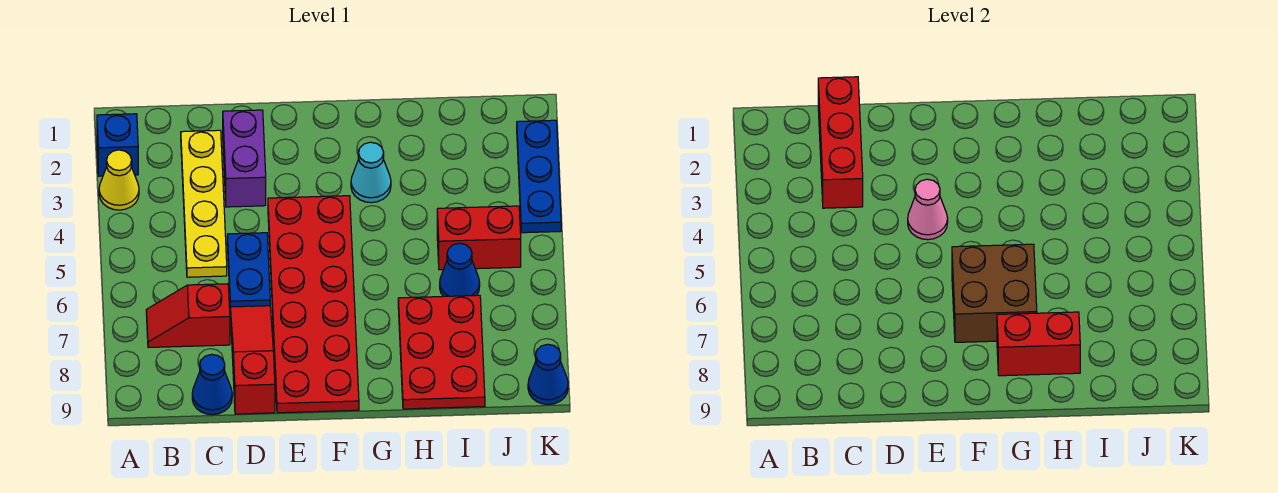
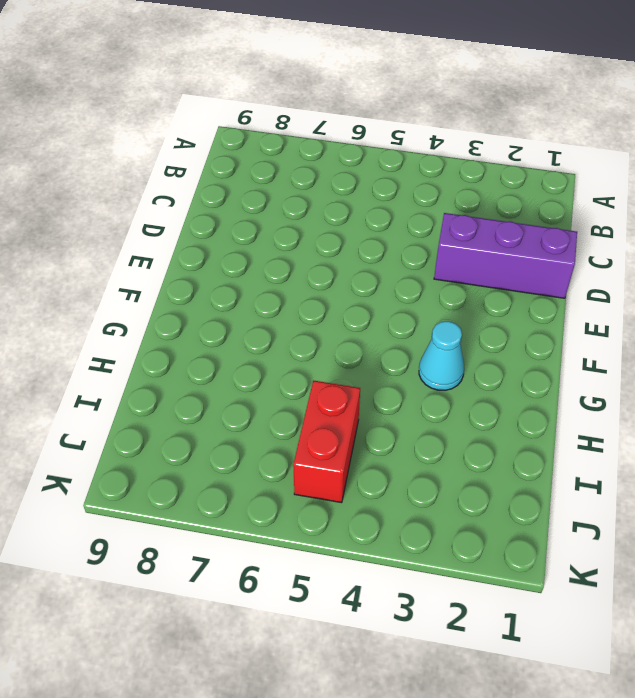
purple 1x3 brick [434,213,577,298] -> purple 1x2 brick [223,110,266,207]
none -> blue 1x1 brick [97,114,138,176]
none -> yellow 1x1 cone [99,150,139,210]
none -> red 1x2 slope [146,284,230,348]

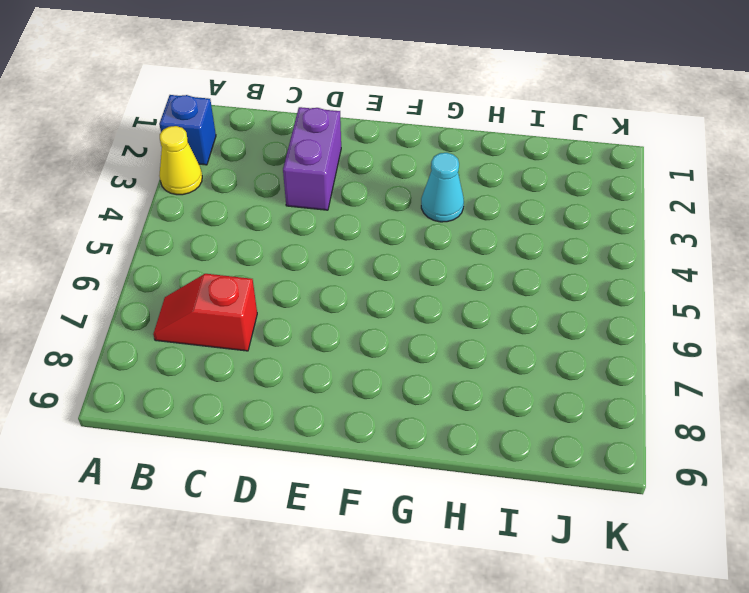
none -> yellow 1x4 plate [181,130,227,277]
none -> blue 1x1 cone [192,354,232,415]
none -> blue 1x2 plate [227,233,270,307]

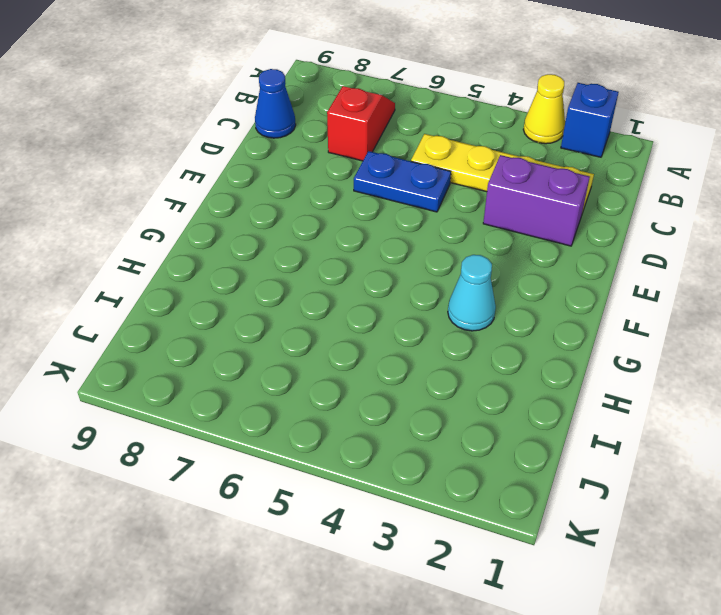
none -> red 1x3 slope [230,306,275,414]
none -> red 2x6 plate [268,196,359,413]
none -> red 2x3 plate [398,295,485,409]

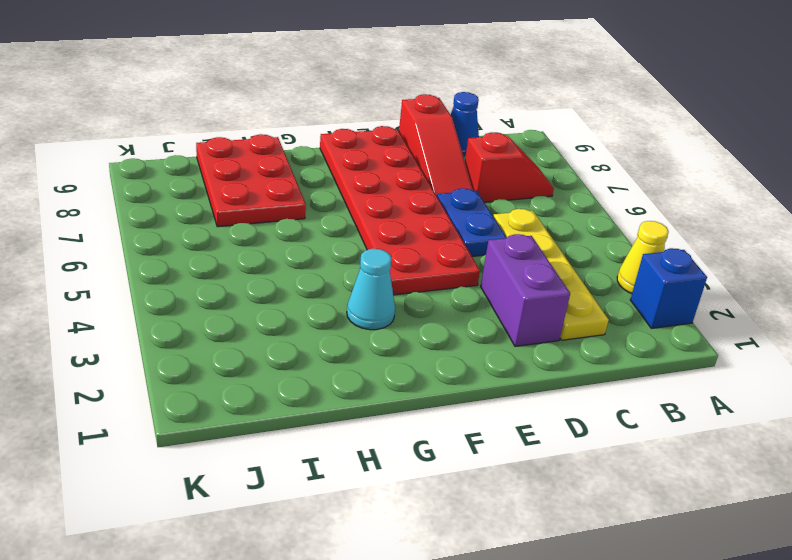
none -> red 1x2 brick [437,206,521,270]
none -> blue 1x1 cone [440,243,480,296]
none -> blue 1x3 plate [517,120,561,233]

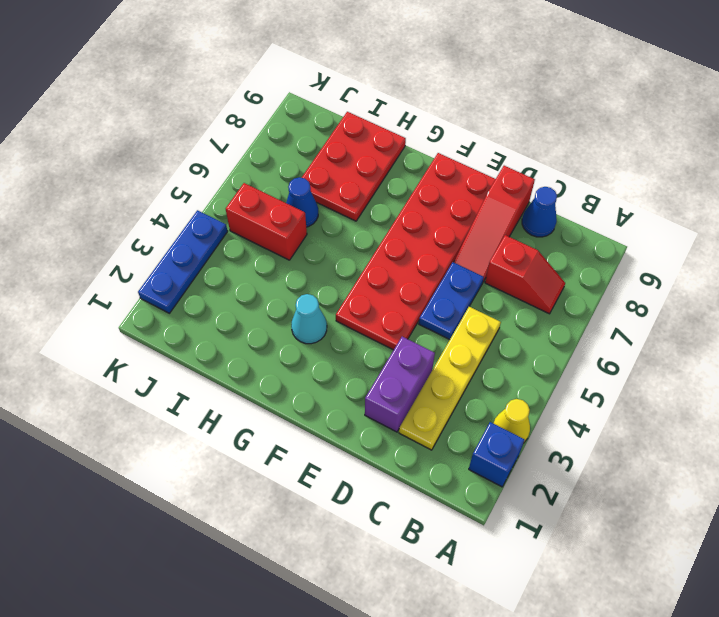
none -> blue 1x1 cone [528,344,568,405]
none -> red 1x3 brick [818,77,863,208]
none -> pink 1x1 cone [908,179,948,240]

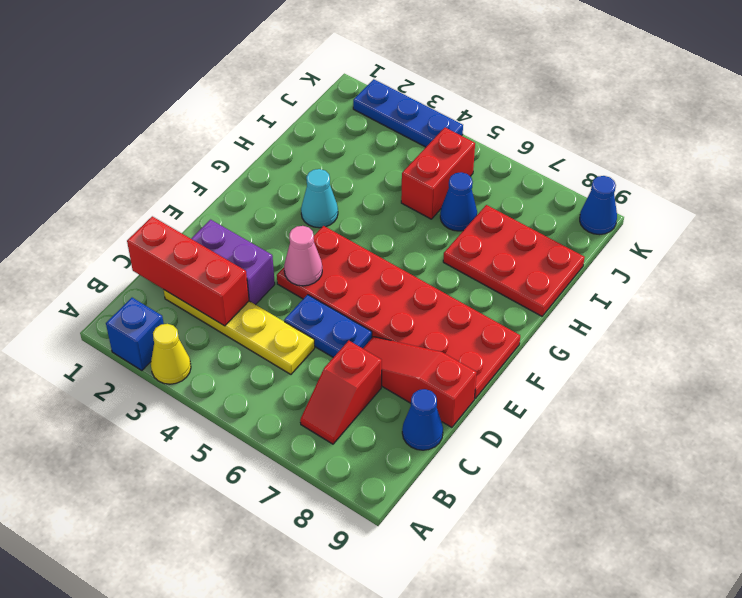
none -> brown 2x2 brick [952,244,1037,342]
none -> red 1x2 brick [997,312,1080,376]

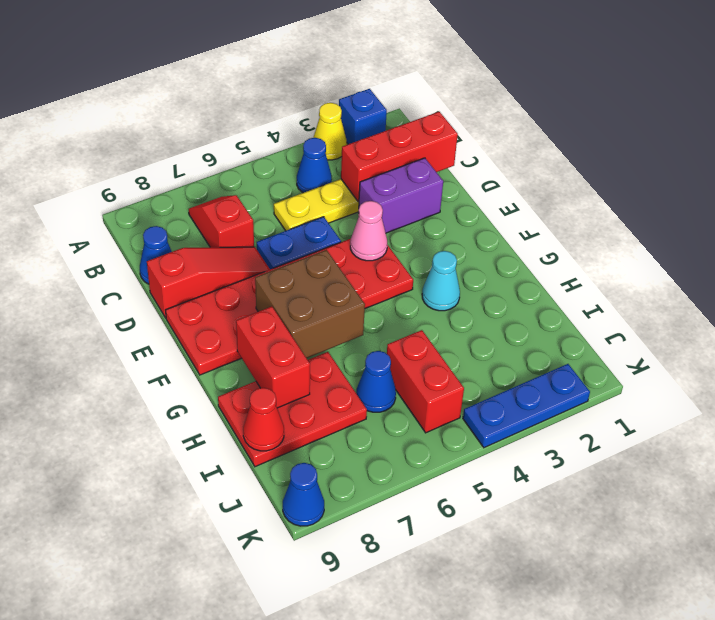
blue 1x1 cone [297,138,332,193] -> none
red 1x1 cone [243,388,284,451] -> none

